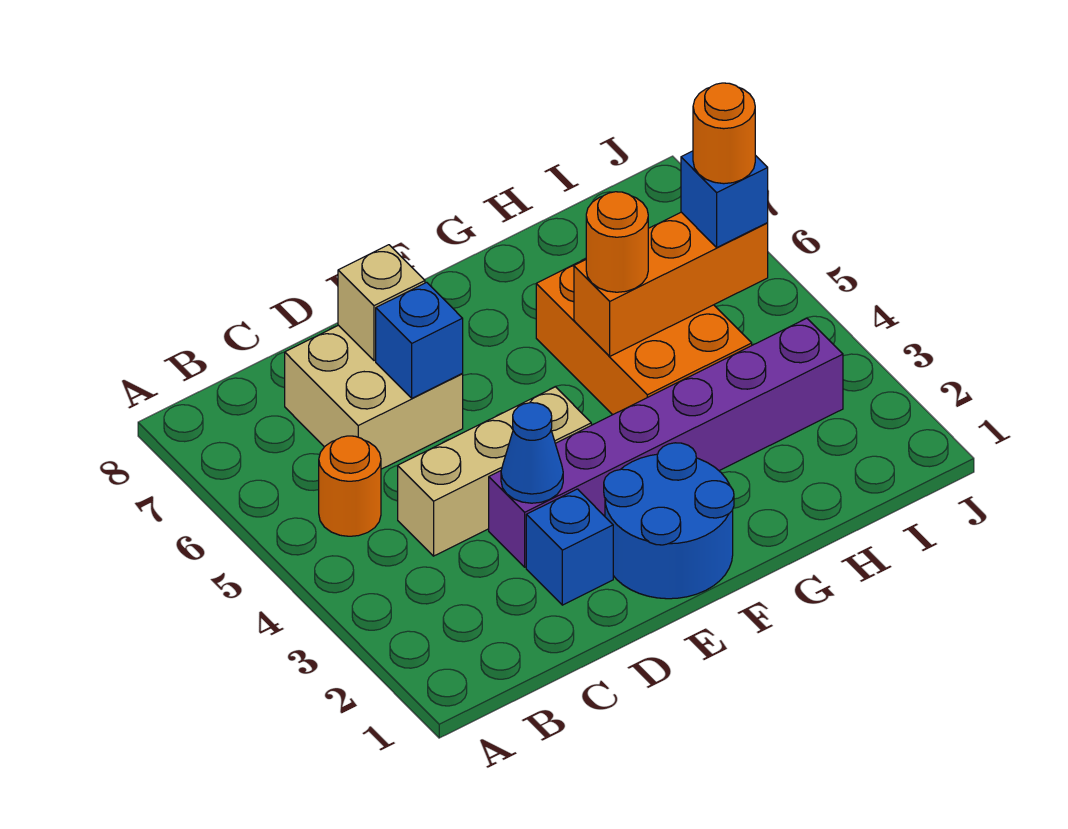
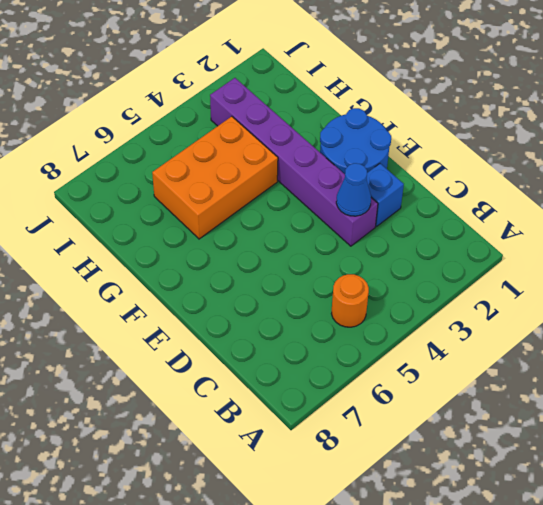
none -> tan 1x3 brick [398,387,591,556]
none -> tan 2x2 brick [285,325,463,469]
none -> blue 1x1 brick [376,282,463,398]

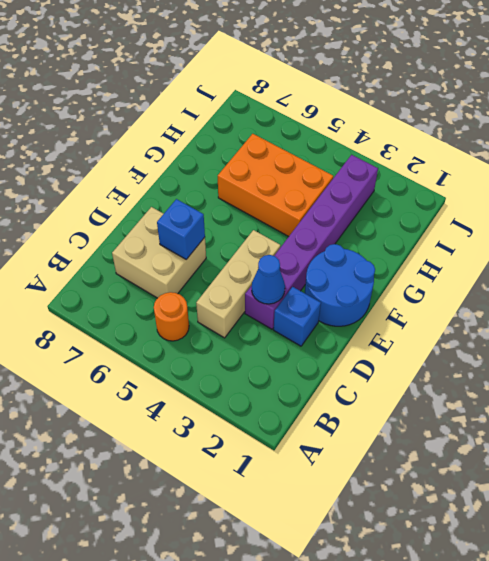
none -> tan 1x1 brick [338,245,425,361]
none -> orange 1x3 brick [574,212,768,356]
none -> orange 1x1 round brick [586,192,648,292]

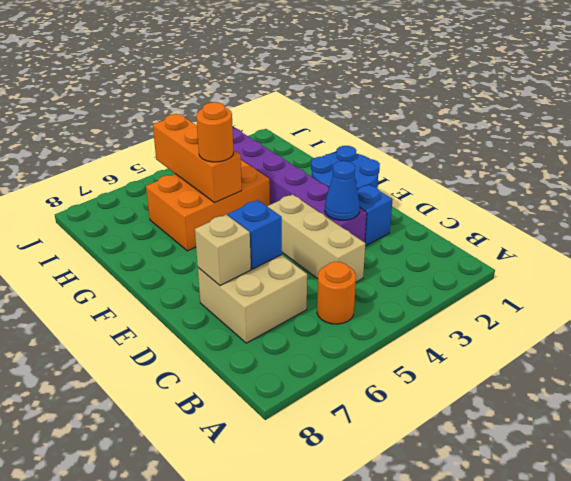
none -> blue 1x1 brick [681,151,768,247]
none -> orange 1x1 round brick [693,83,755,184]

